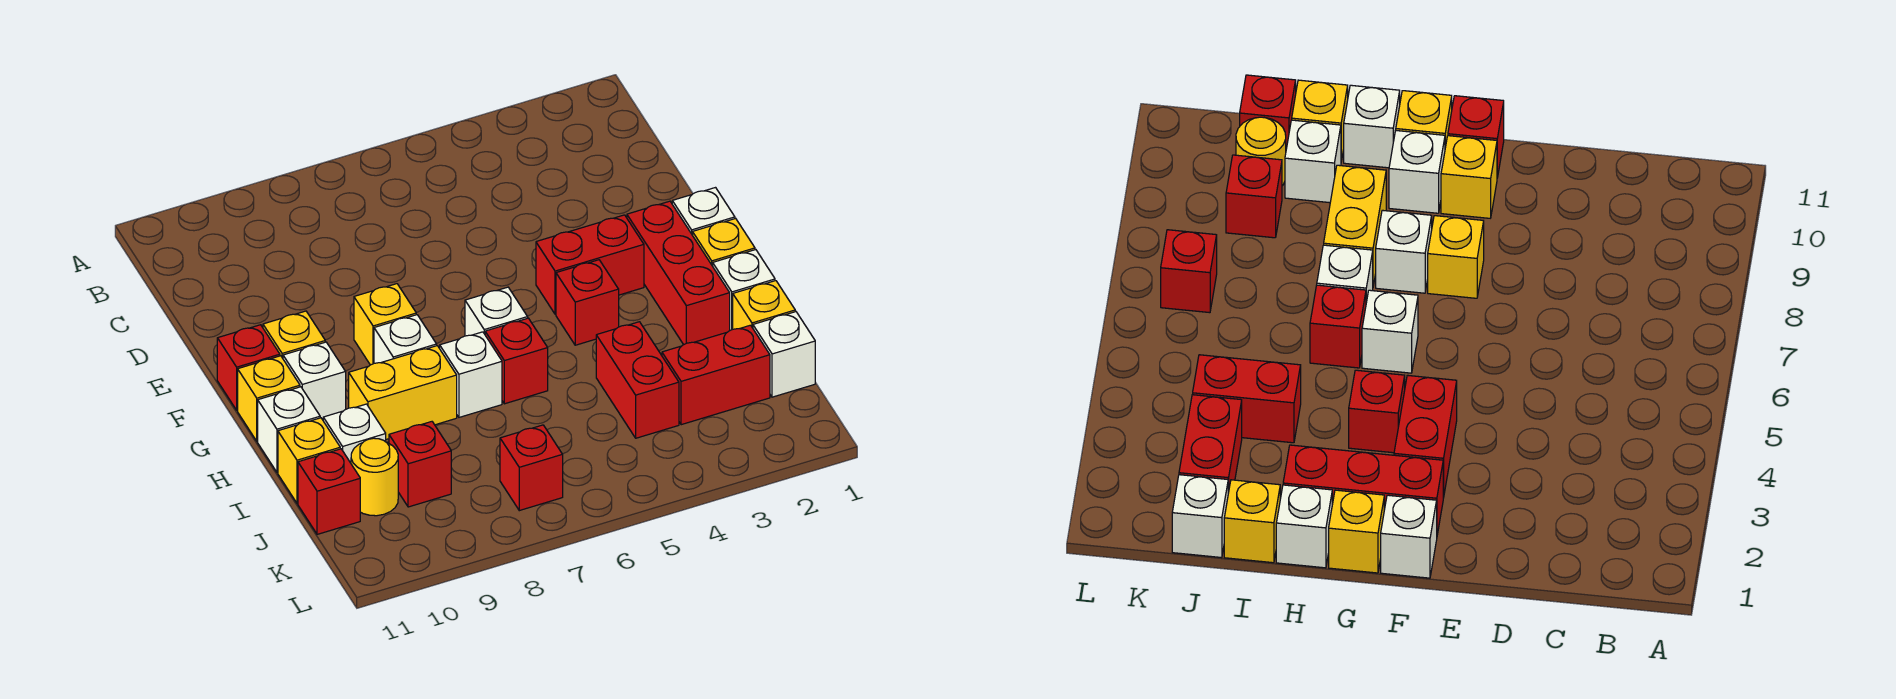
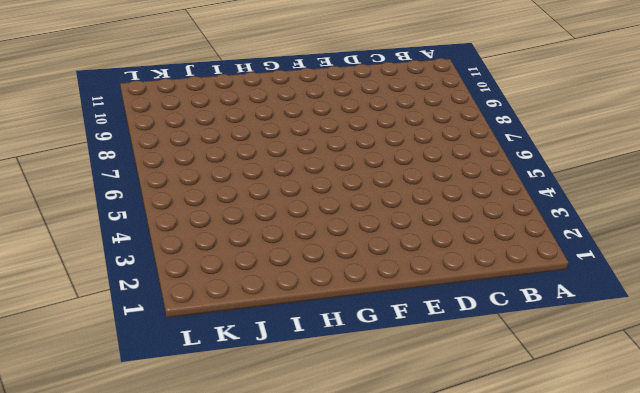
none -> white 1x1 brick [672,188,735,235]
none -> red 1x3 brick [627,201,730,345]
none -> red 1x2 brick [536,215,644,314]

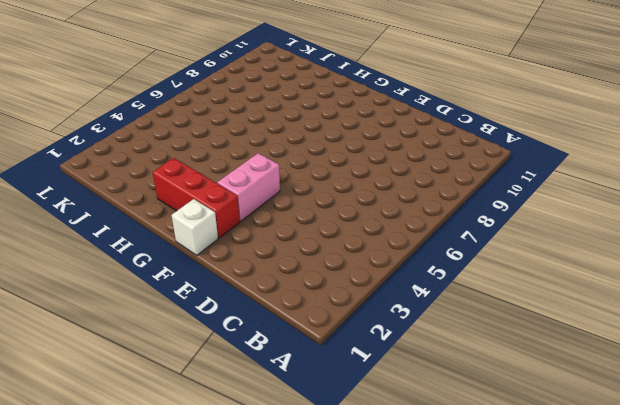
pink 1x2 brick [217,153,280,221] -> red 1x2 brick [536,215,644,314]
none -> yellow 1x1 brick [354,284,416,365]
none -> yellow 1x1 brick [263,311,325,358]
none -> red 1x1 brick [217,325,280,410]

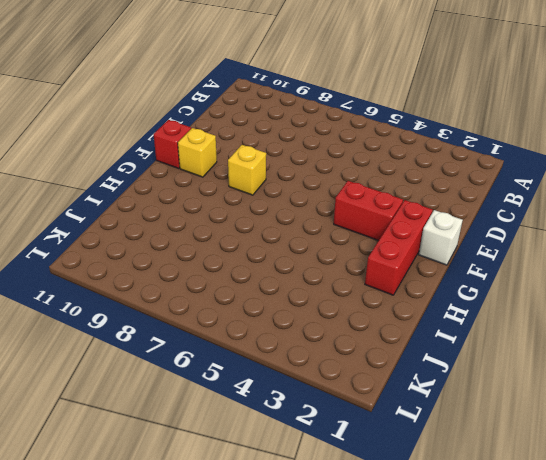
none -> yellow 1x1 brick [693,219,755,266]
none -> red 1x1 brick [556,260,619,345]
none -> white 1x1 brick [465,287,528,336]

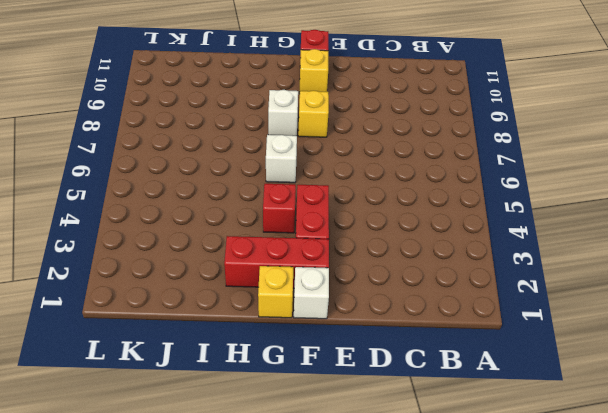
none -> white 1x1 brick [283,342,346,420]
none -> yellow 1x1 brick [238,356,300,441]
none -> white 1x1 brick [713,250,775,330]

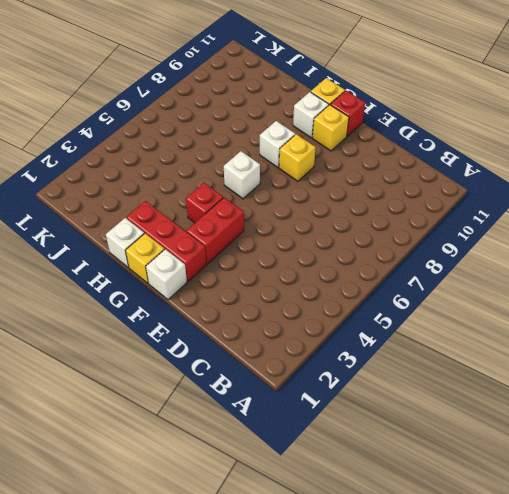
none -> red 1x1 brick [485,318,548,404]
none -> white 1x1 brick [440,332,502,417]
none -> yellow 1x2 brick [349,346,457,439]

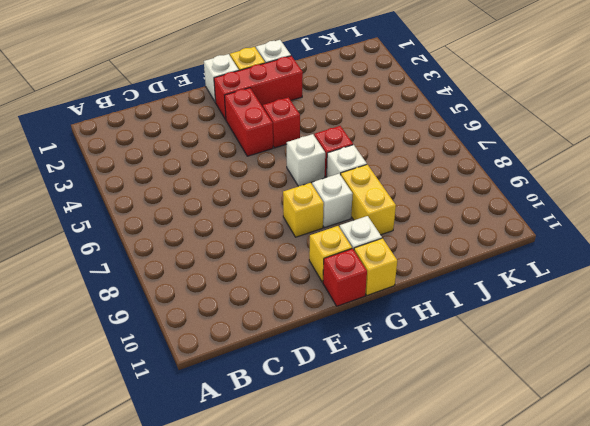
none -> white 1x1 brick [258,387,320,472]
none -> yellow 1x1 brick [733,281,795,329]
none -> red 1x2 brick [596,322,679,438]

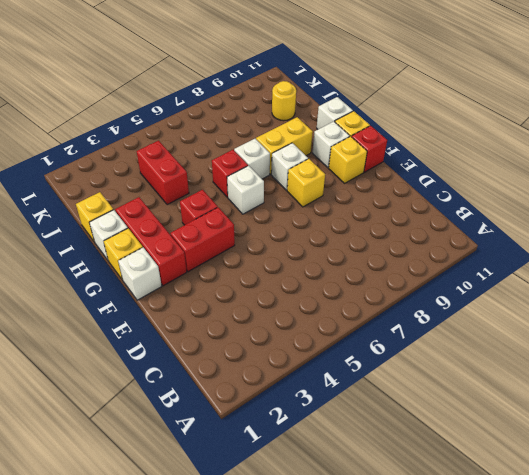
none -> white 1x1 brick [323,404,386,463]
none -> yellow 1x1 brick [278,418,340,503]
none -> white 1x1 brick [753,312,815,397]

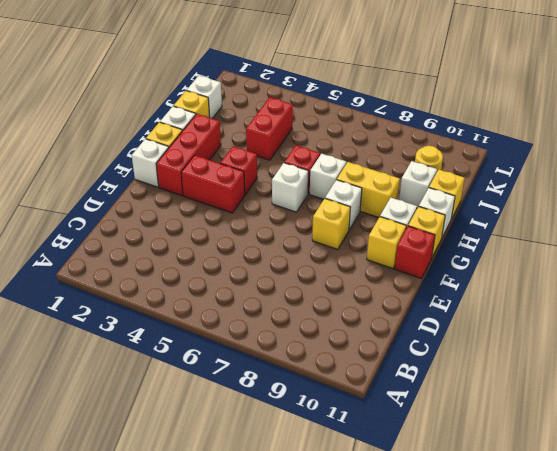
none -> red 1x2 brick [662,325,770,425]
none -> red 1x1 brick [389,422,451,507]
none -> red 1x1 brick [298,449,360,534]

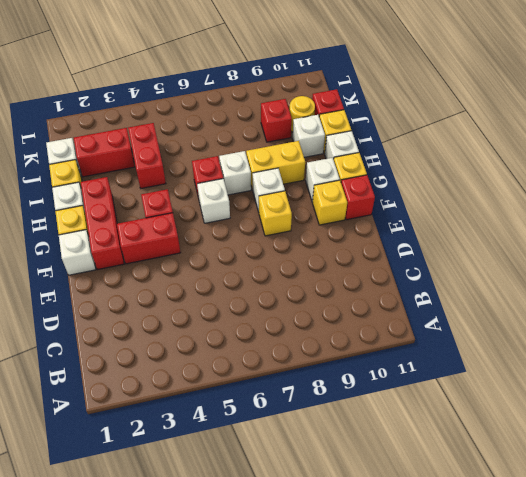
none -> red 1x1 brick [500,425,563,511]

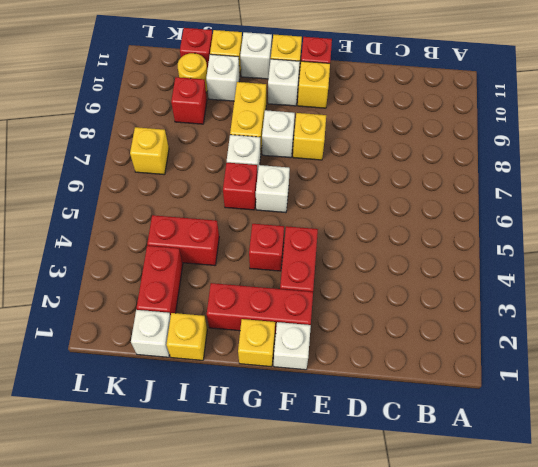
yellow 1x1 brick [130,127,169,175] -> red 1x1 brick [500,425,563,511]
none -> white 1x1 brick [713,250,775,330]

